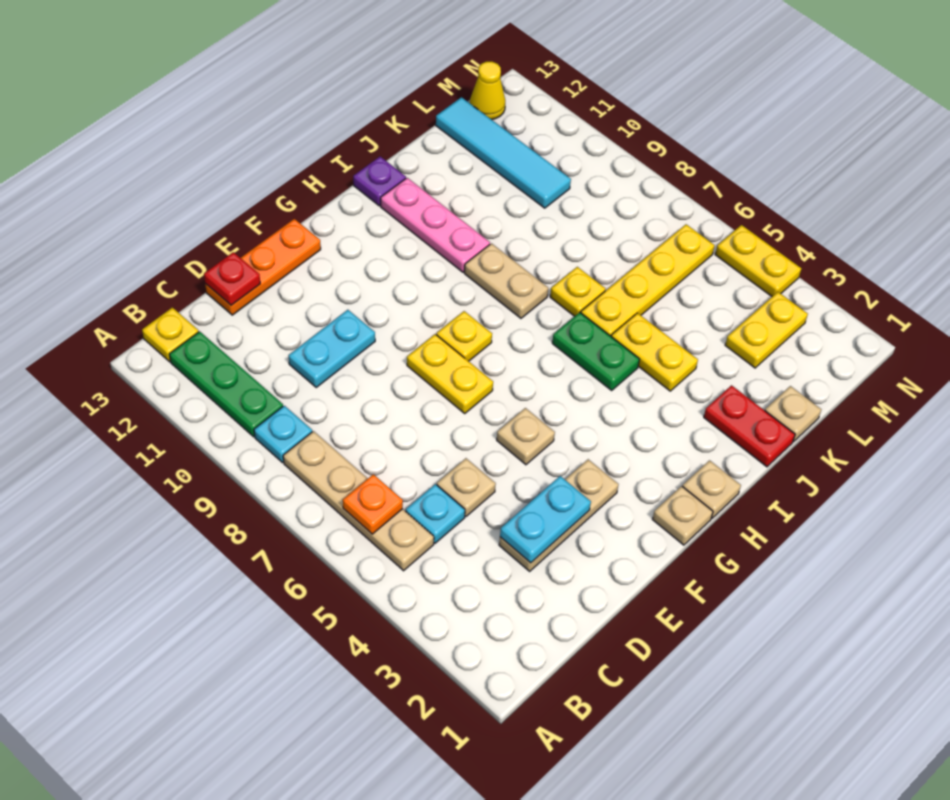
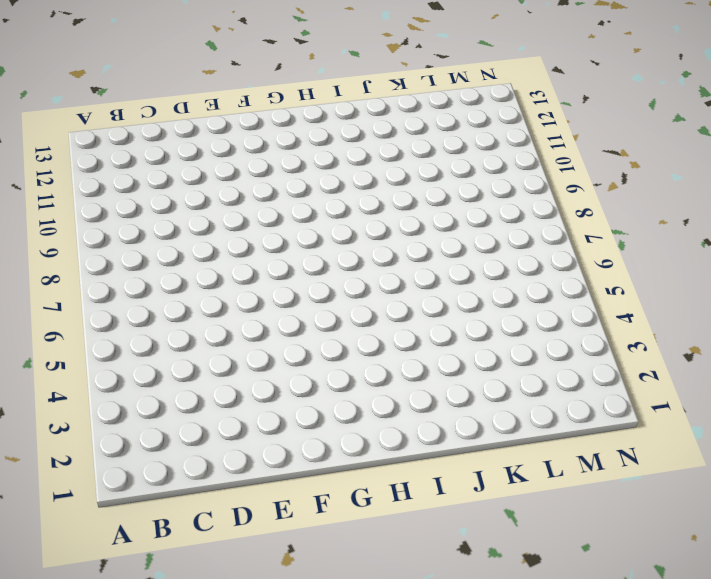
none -> tan 1x4 plate [283,431,434,571]
none -> cyan 1x1 plate [254,406,312,463]
none -> green 1x3 plate [169,331,283,437]
none -> yellow 1x1 plate [142,308,199,362]

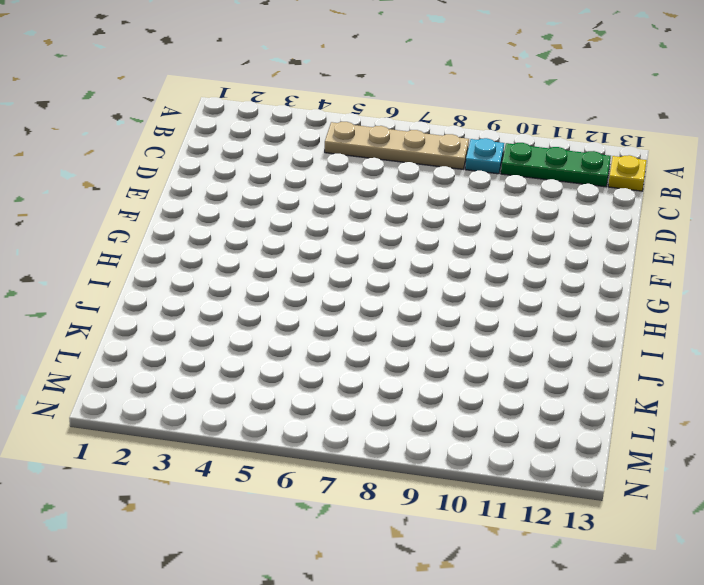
none -> cyan 1x1 plate [406,484,465,543]
none -> tan 1x3 plate [499,459,619,571]
none -> tan 1x1 plate [437,458,496,516]
none -> cyan 1x2 plate [288,310,375,387]

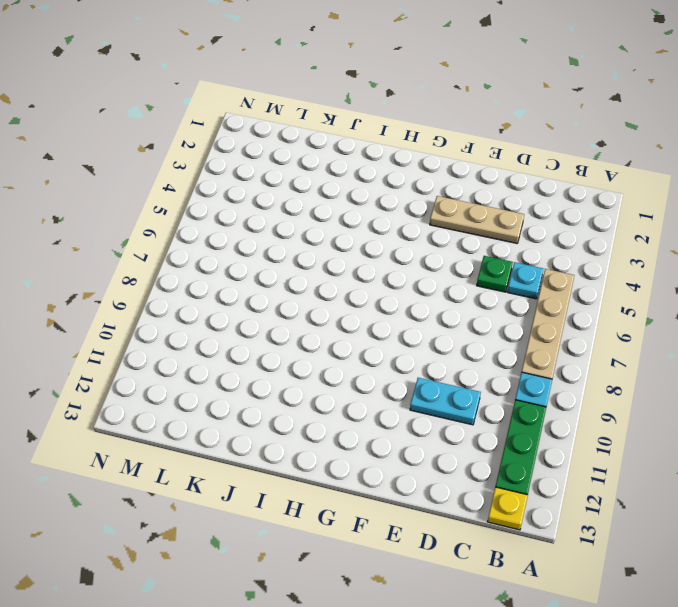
green 1x1 plate [477,256,513,292] -> tan 1x1 plate [437,458,496,516]
none -> orange 1x3 plate [205,219,321,315]
none -> tan 1x1 plate [497,408,555,465]
none -> yellow 1x2 plate [407,334,493,413]
none -> tan 1x1 plate [652,486,713,545]

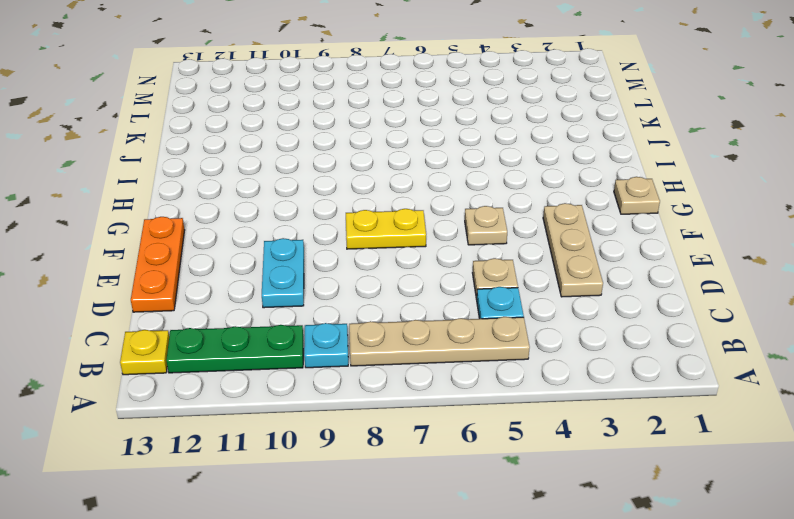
none -> yellow 1x1 plate [436,311,492,361]
none -> tan 1x1 plate [682,460,741,518]
none -> green 1x2 plate [552,312,640,390]
none -> tan 1x2 plate [464,243,548,318]

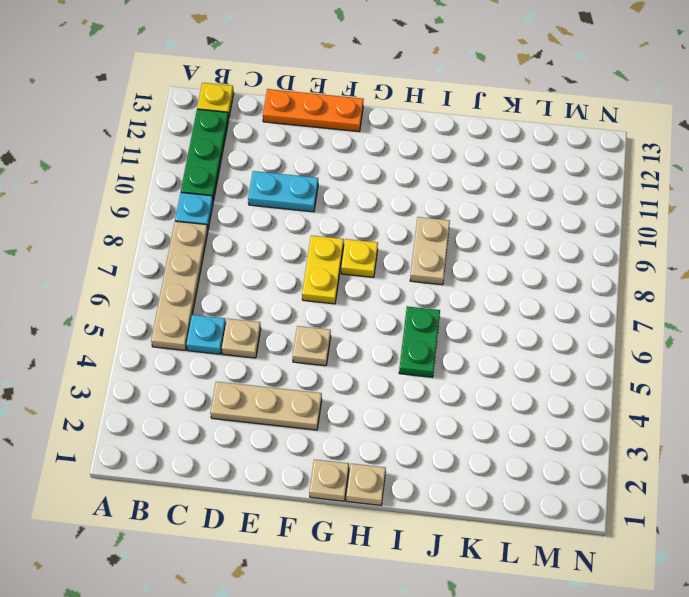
none -> pink 1x3 plate [381,178,490,272]
none -> purple 1x1 plate [353,157,406,206]
none -> red 1x2 plate [704,385,795,467]
none -> yellow 1x2 plate [611,313,698,391]

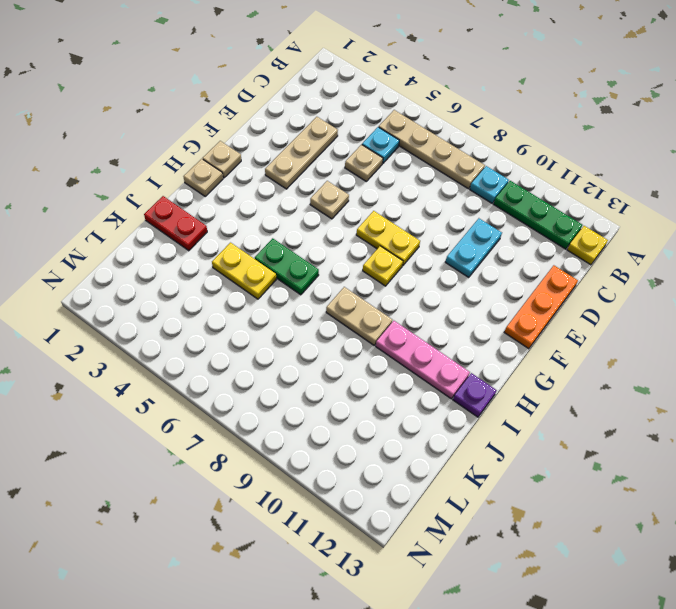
none -> yellow 1x4 plate [581,224,715,336]
none -> yellow 1x1 plate [550,267,605,316]
none -> tan 1x1 plate [765,386,821,442]
none -> yellow 1x2 plate [725,292,808,368]

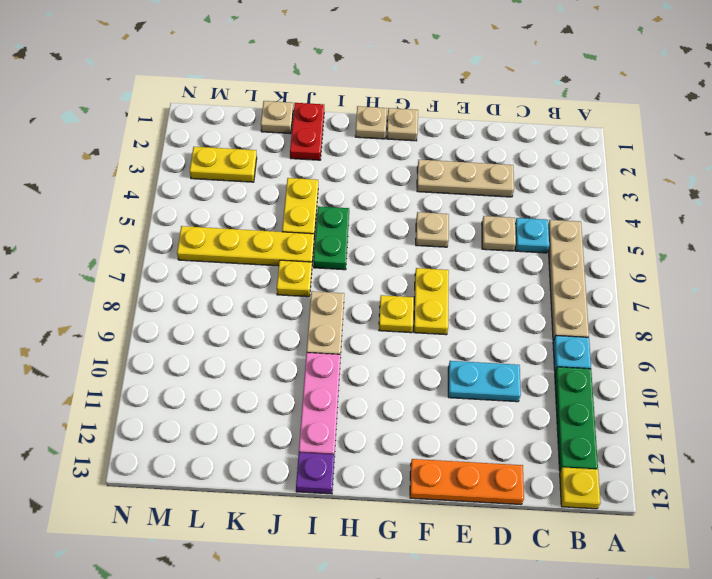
none -> cyan 1x4 tile [436,97,571,208]
none -> yellow 1x1 cone [470,62,505,120]
none -> yellow 1x2 plate [715,225,801,296]
none -> orange 1x1 plate [343,474,403,534]

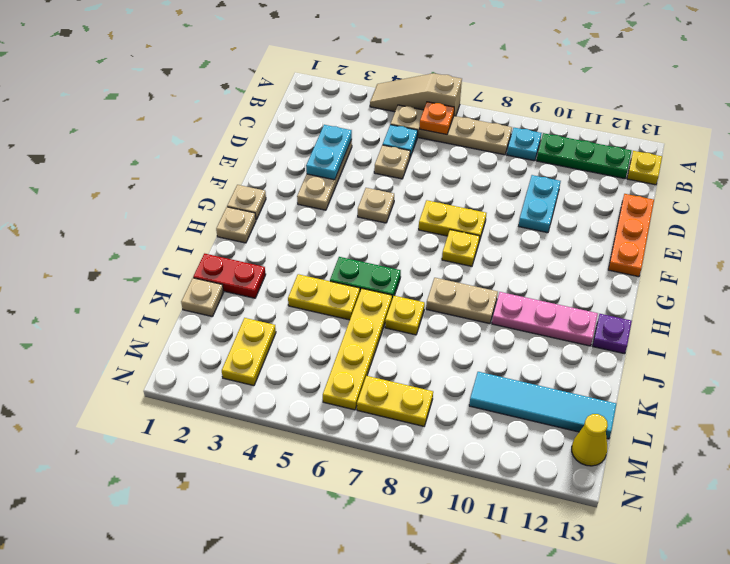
tan 1x3 slope [370,73,462,116] -> none
yellow 1x2 plate [357,376,433,426] -> yellow 1x2 plate moved to [715,225,801,296]
none -> red 1x1 plate [204,252,260,305]

